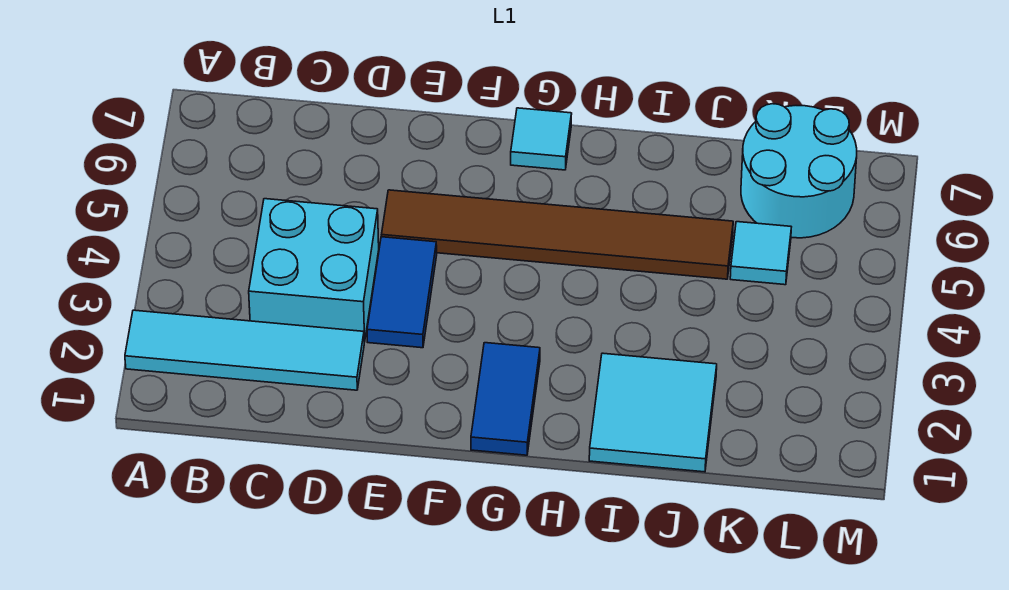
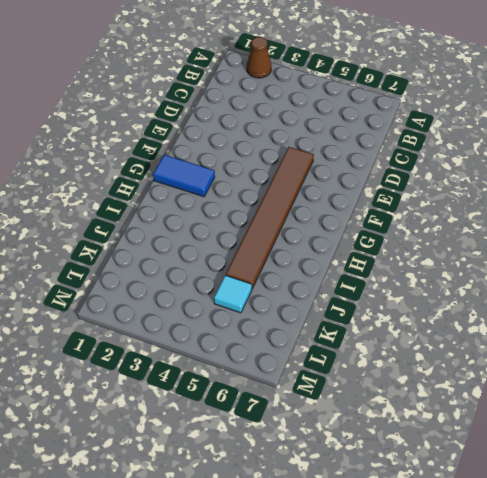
brown 1x1 cone [247,37,272,78] -> cyan 1x4 tile [125,310,364,390]
none -> cyan 2x2 brick [249,199,379,342]
none -> blue 1x2 tile [367,237,437,348]

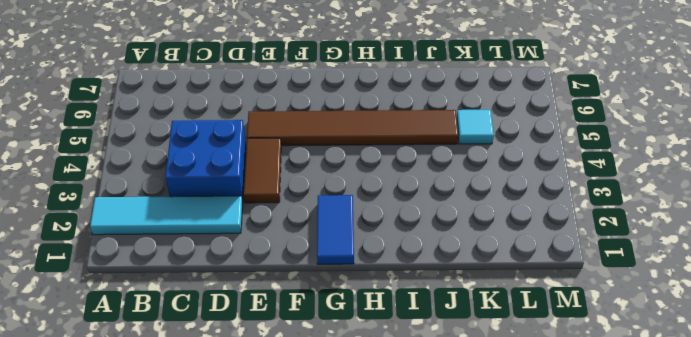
blue 2x2 brick [165,120,246,202] -> cyan 2x2 brick [249,199,379,342]
brown 1x2 tile [243,138,281,203] -> blue 1x2 tile [367,237,437,348]
none -> cyan 1x1 tile [511,108,572,170]
none -> cyan 2x2 tile [589,353,717,472]

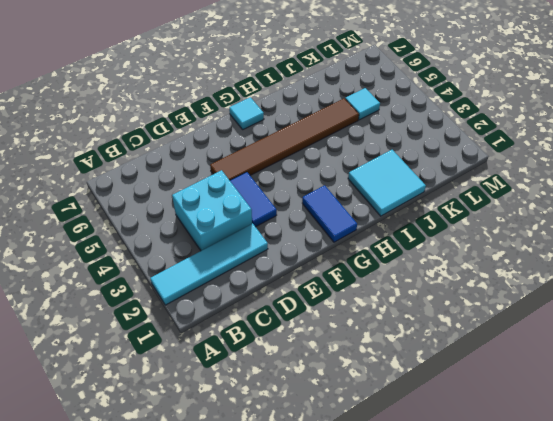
none -> cyan 2x2 round brick [741,104,857,238]

